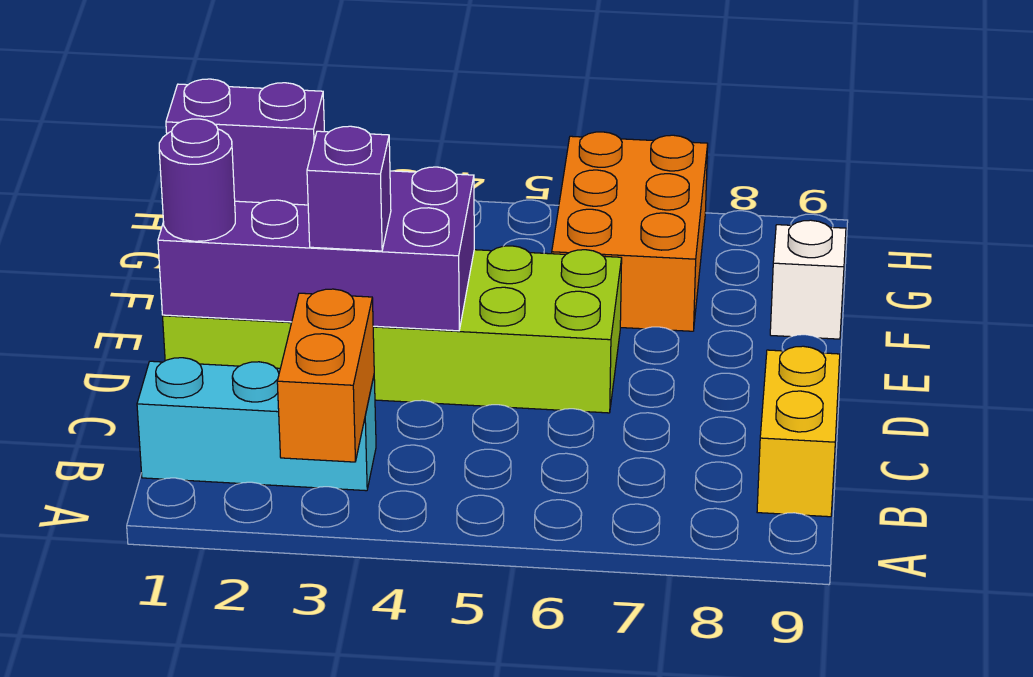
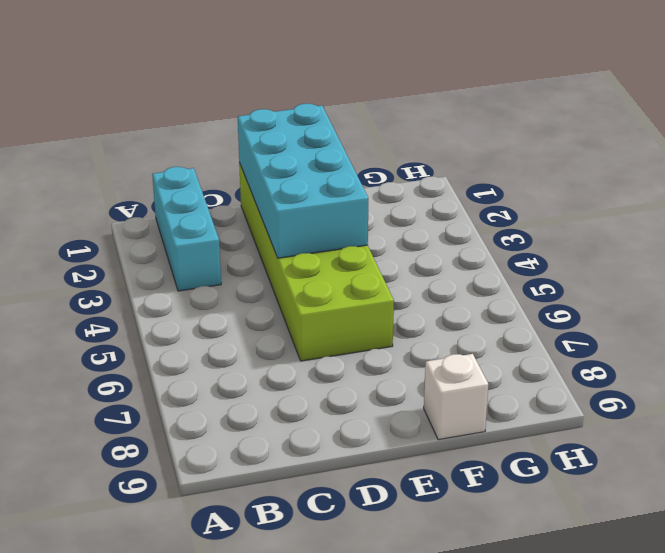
cyan 2x4 brick [238,104,368,258] -> purple 2x4 brick [158,167,474,331]
none -> yellow 1x2 brick [757,346,840,517]
none -> orange 2x3 brick [552,132,708,331]

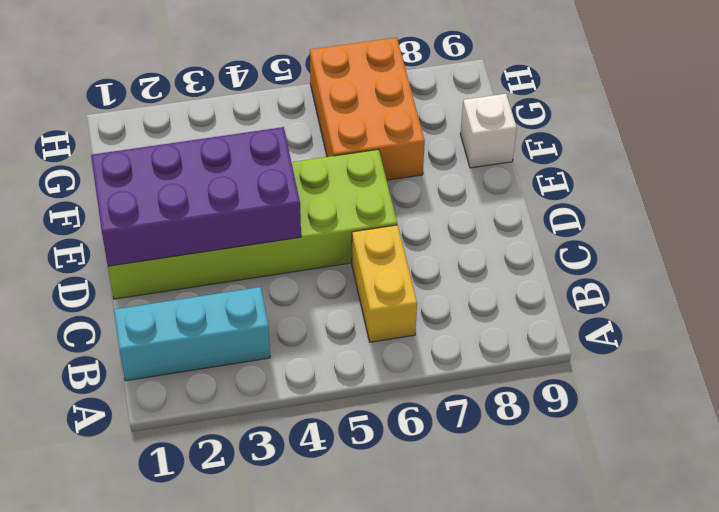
yellow 1x2 brick [352,225,417,342] -> yellow 1x2 brick moved to [757,346,840,517]
none -> orange 1x2 brick [277,289,374,462]
none -> purple 1x1 round brick [159,119,235,241]

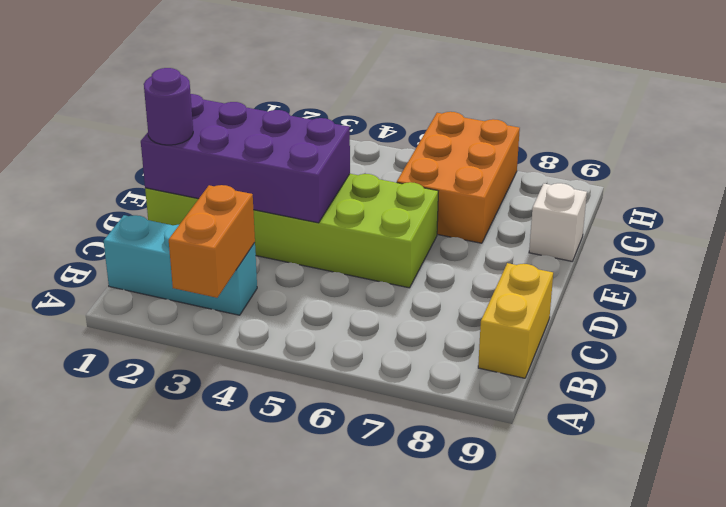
none -> purple 1x1 brick [307,126,391,251]
none -> purple 1x2 brick [166,79,325,205]

